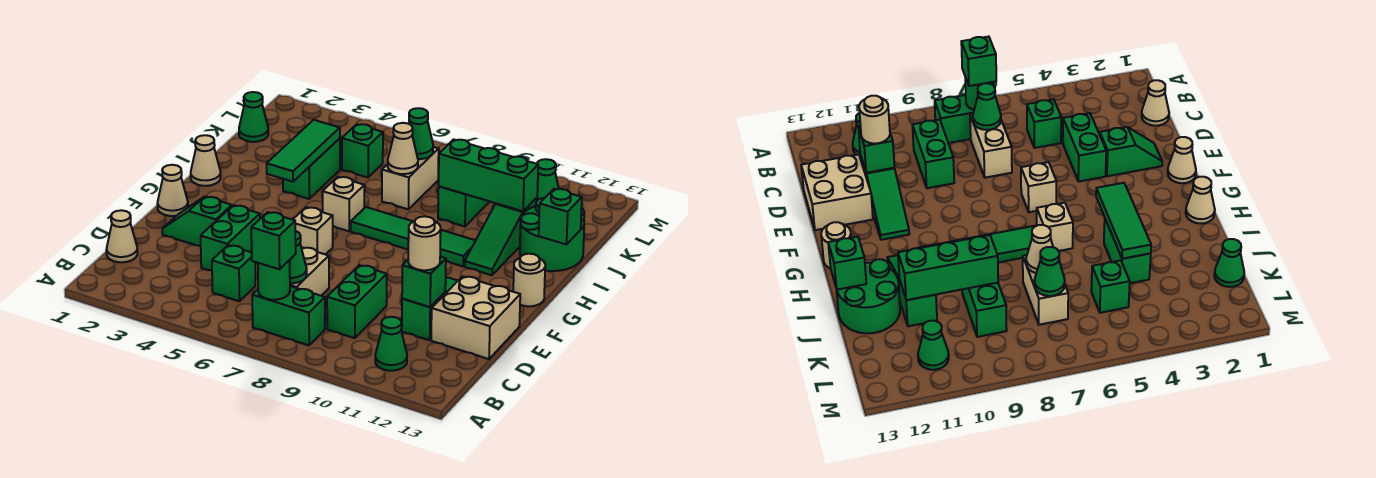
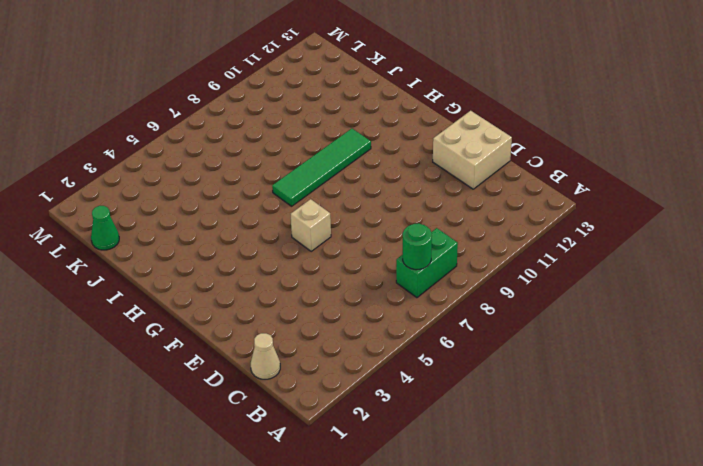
none -> green 1x1 cone [375,317,407,371]
none -> green 1x1 brick [212,245,255,301]
none -> tan 1x2 brick [290,247,329,296]
none -> green 1x2 brick [327,265,387,338]

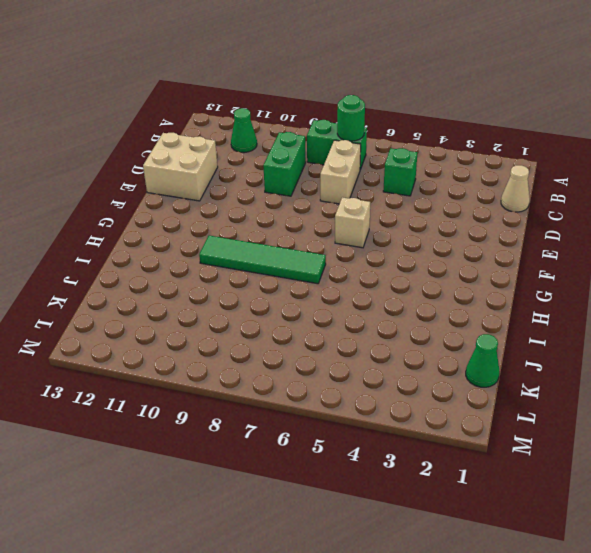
none -> green 1x2 brick [201,205,260,271]
none -> green 1x3 slope [402,278,458,340]
none -> green 1x2 slope [162,196,232,246]
none -> tan 1x1 cone [157,165,188,216]

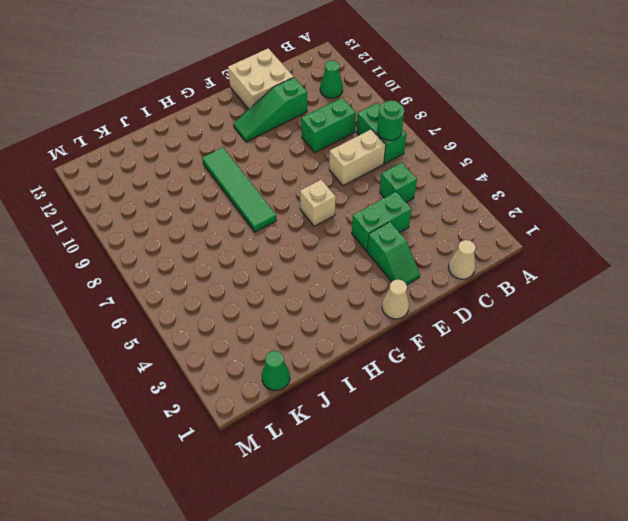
none -> tan 1x1 round brick [513,254,545,306]
none -> tan 1x1 cone [191,135,221,186]
none -> tan 1x1 brick [323,177,364,231]
none -> green 1x3 slope [465,198,537,275]

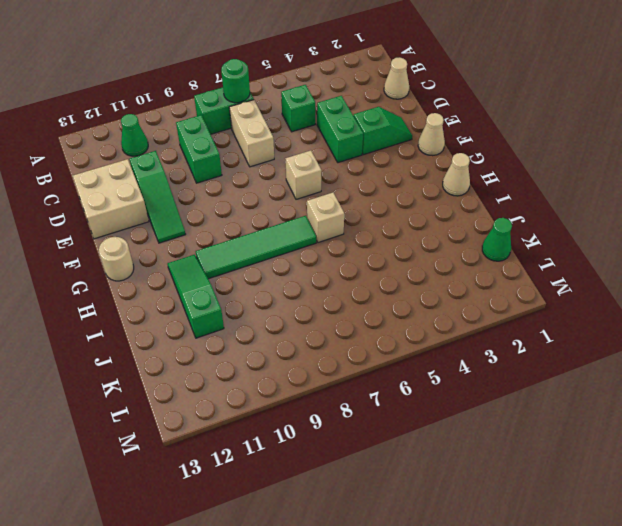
none -> green 1x2 brick [283,138,340,199]
none -> green 2x2 round brick [520,198,584,271]
none -> tan 1x2 brick [382,147,439,209]
none -> green 1x2 brick [438,186,490,227]

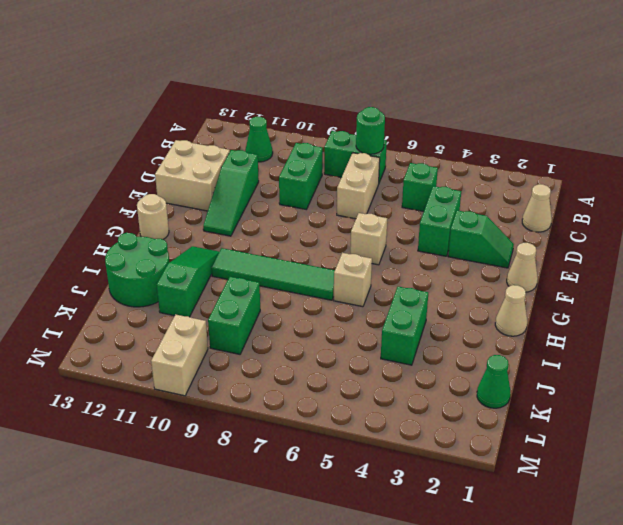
tan 1x2 brick [151,314,208,396] -> tan 1x2 brick moved to [382,147,439,209]
none -> green 1x1 brick [342,124,383,178]
none -> green 1x1 cone [537,159,559,200]
none -> green 1x1 cone [290,231,307,283]
none -> green 1x1 brick [402,257,446,307]

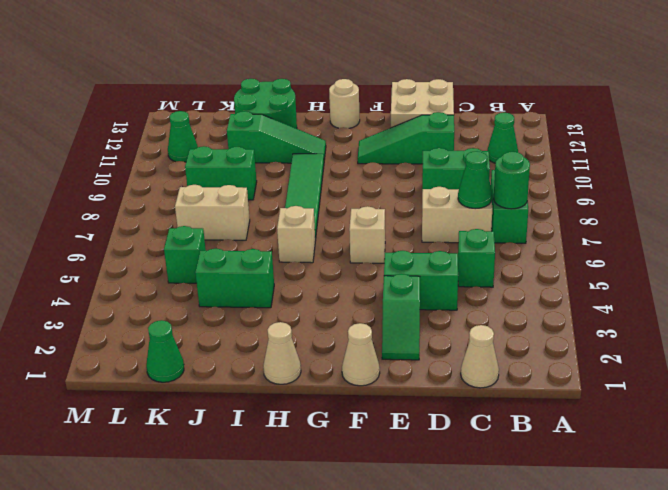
none -> green 1x1 brick [402,257,446,307]
none -> green 1x3 tile [267,120,340,182]
none -> green 1x1 brick [539,189,582,245]
none -> tan 1x1 cone [388,123,418,174]

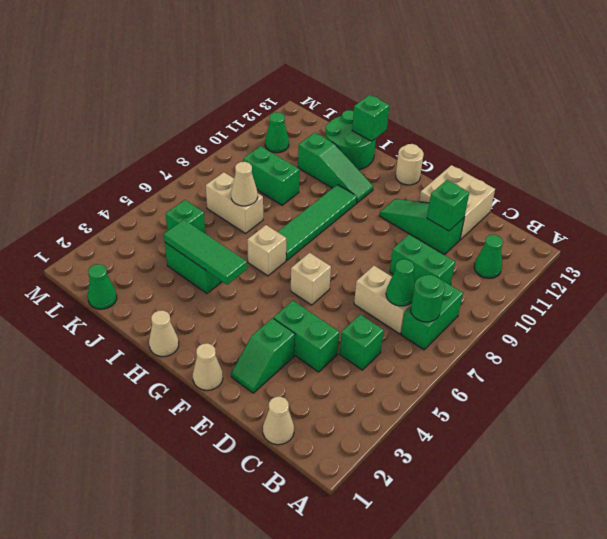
none -> green 1x3 brick [438,139,538,211]
none -> green 1x1 cone [409,108,433,159]
none -> green 1x1 brick [251,212,296,269]
none -> tan 1x1 round brick [408,216,441,270]

